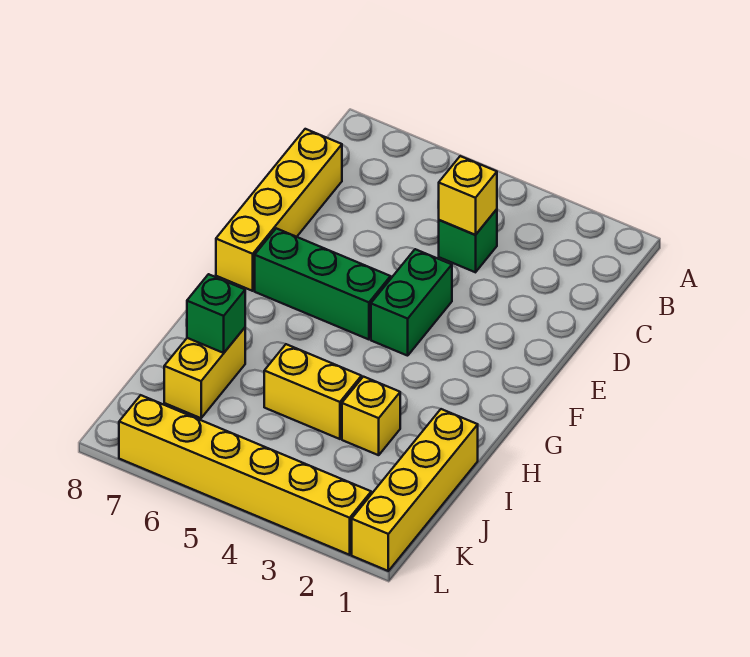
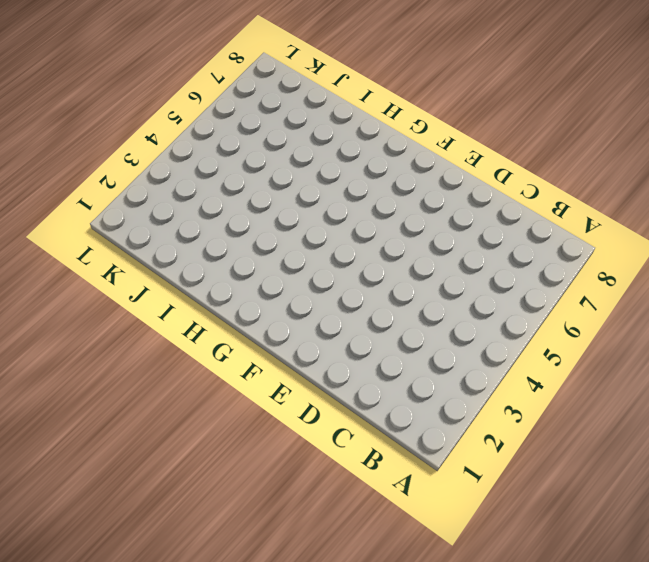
none -> green 1x1 brick [439,209,497,272]
none -> yellow 1x4 brick [216,129,342,291]

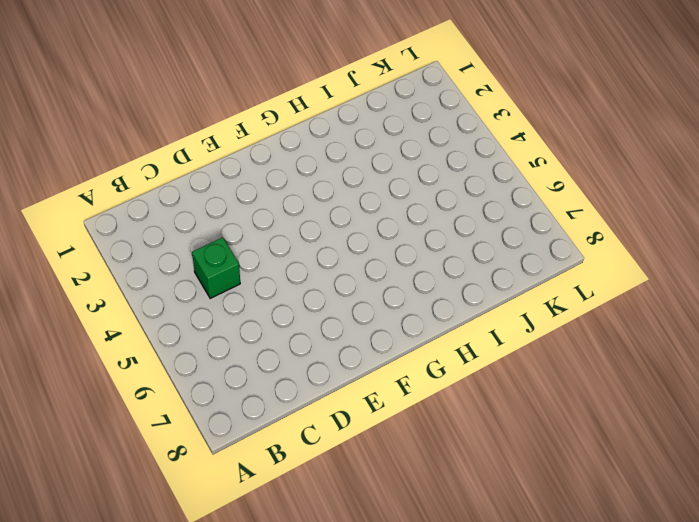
none -> yellow 1x4 brick [216,129,342,291]
none -> green 1x2 brick [371,249,452,356]

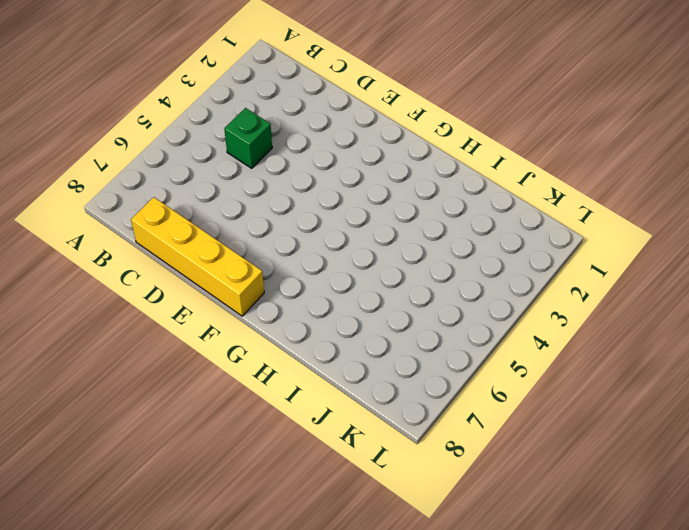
none -> green 1x2 brick [371,249,452,356]
none -> green 1x3 brick [255,228,391,339]

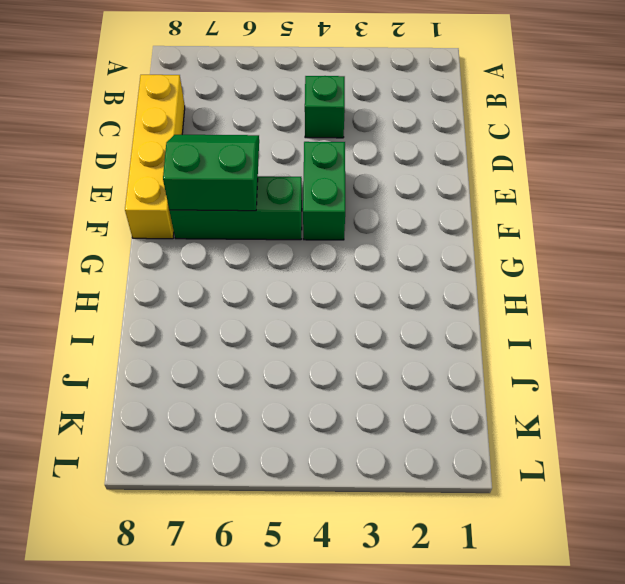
green 2x2 slope [163,135,259,211] -> none
none -> yellow 1x4 brick [352,409,478,571]
none -> yellow 1x1 brick [342,377,400,455]

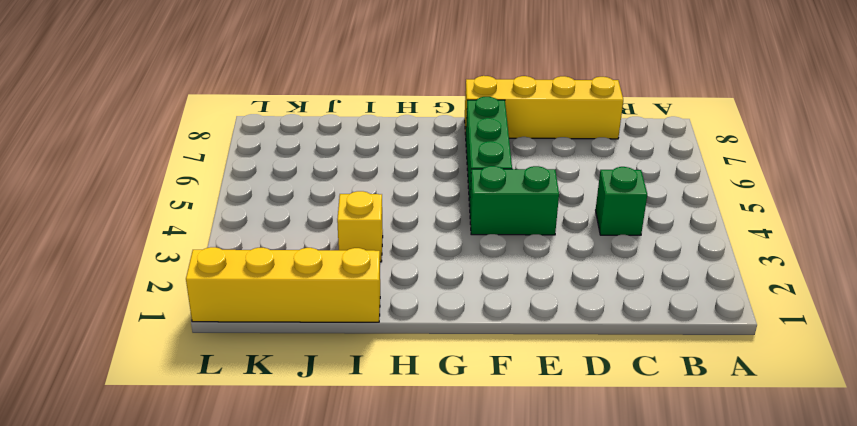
none -> yellow 1x2 brick [264,344,362,439]
none -> yellow 1x2 brick [164,328,245,418]

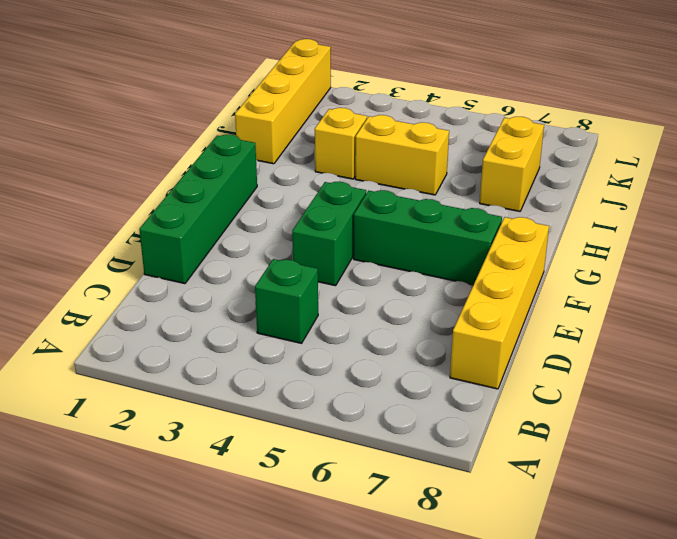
green 1x4 brick [139,135,257,284] -> none
none -> yellow 1x6 brick [119,395,371,555]
none -> yellow 1x1 brick [439,156,497,235]

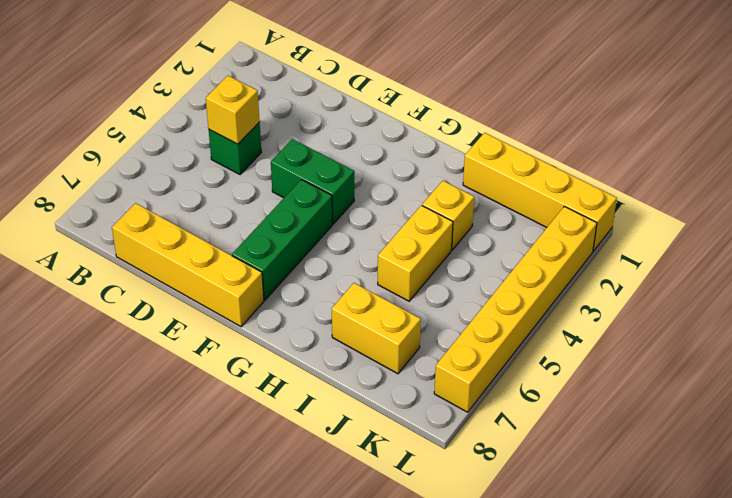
none -> green 1x1 brick [187,274,245,353]

